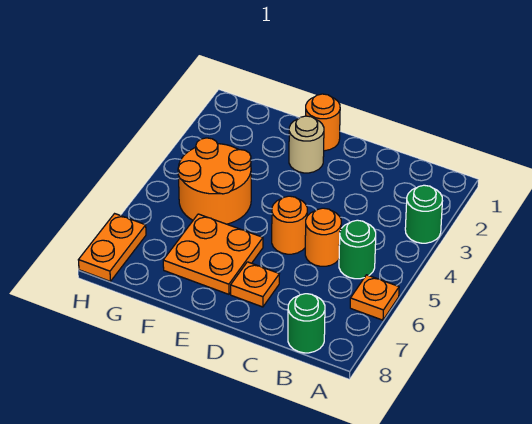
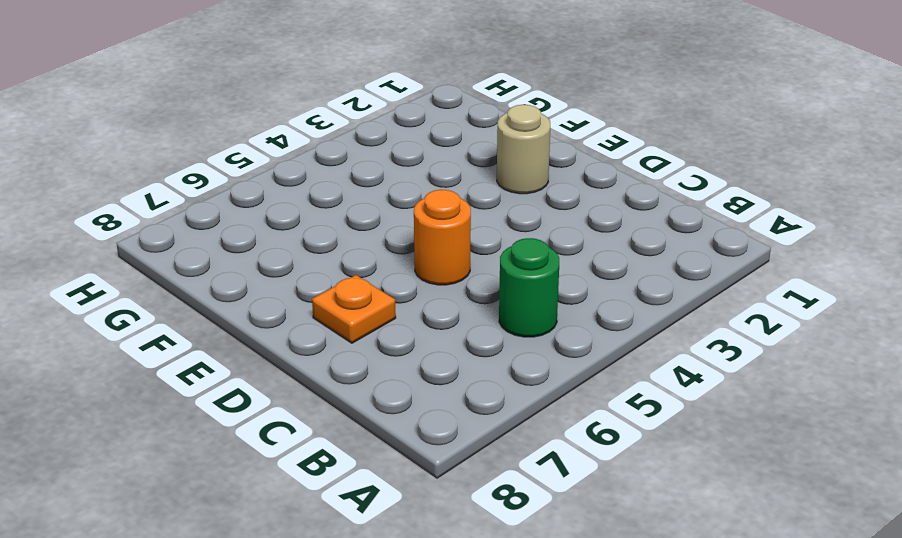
none -> green 1x1 round brick [405,185,442,243]
none -> orange 1x1 plate [350,275,399,320]
none -> green 1x1 round brick [288,294,325,353]

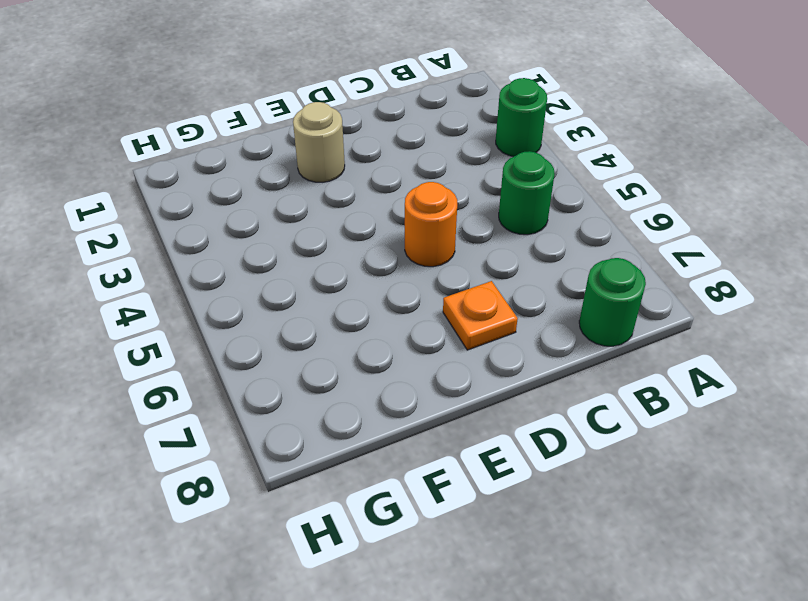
none -> orange 1x1 plate [350,275,399,320]
none -> orange 1x1 round brick [305,208,341,266]
none -> orange 1x1 round brick [306,94,340,151]

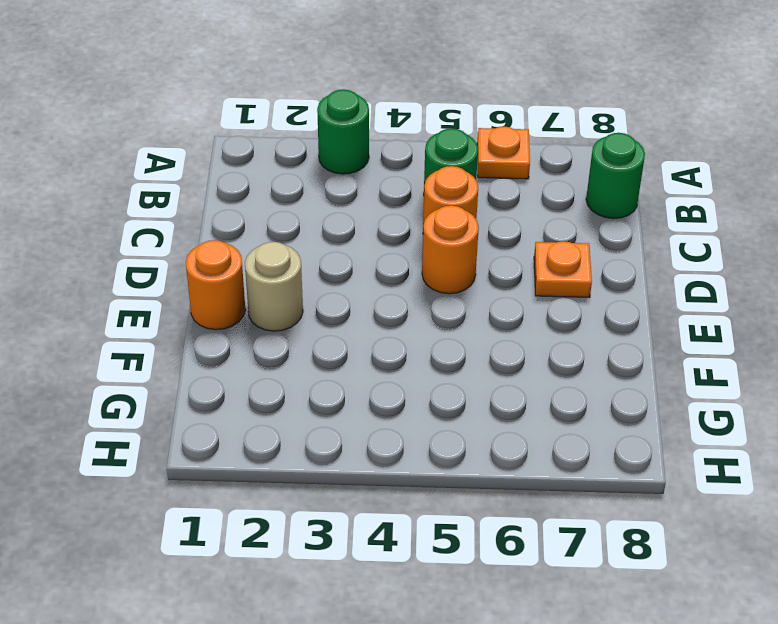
none -> orange 2x2 plate [163,214,263,294]
none -> orange 2x2 round brick [178,138,251,224]
none -> orange 1x2 plate [79,214,146,281]

